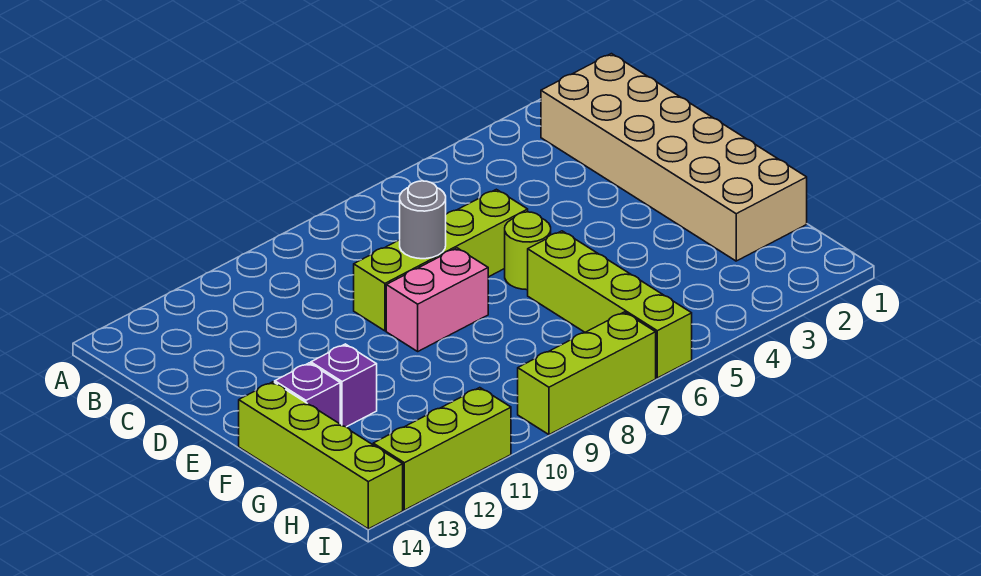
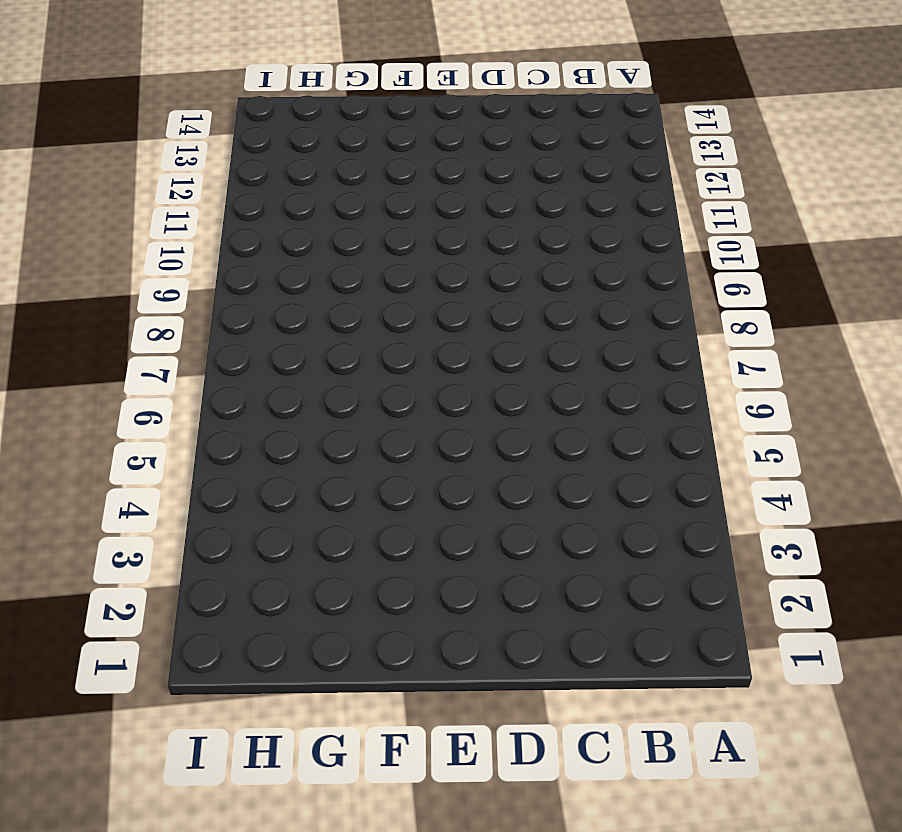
none -> tan 2x6 brick [541,54,807,261]
none -> lime 1x4 brick [354,189,528,331]

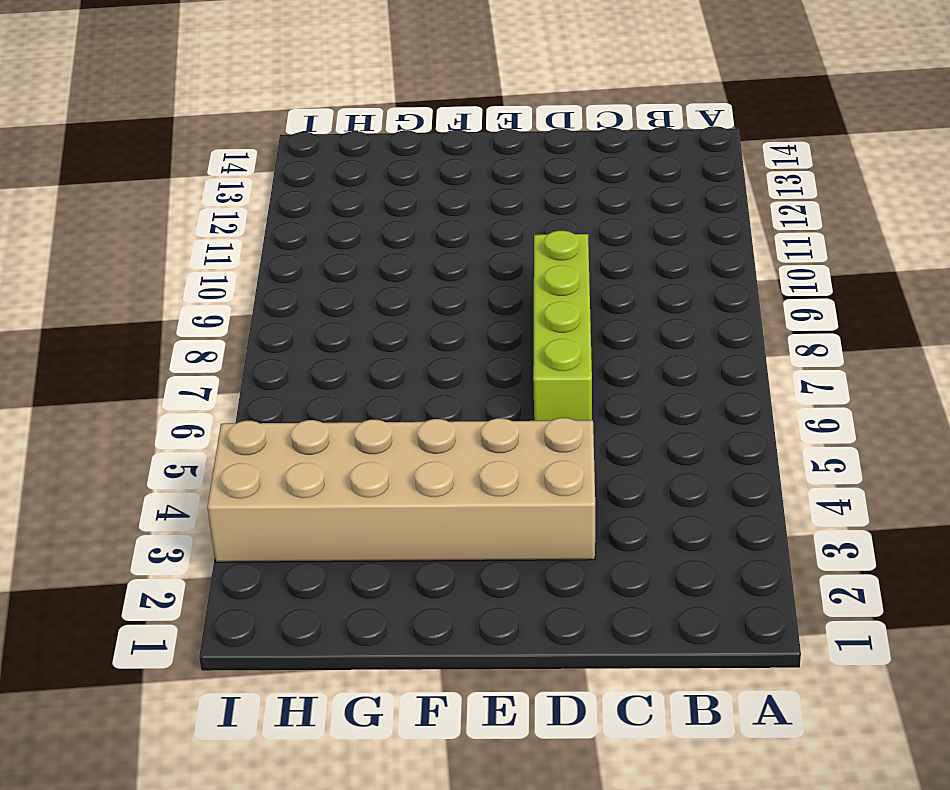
tan 2x6 brick [207,418,595,562] -> tan 2x6 brick moved to [541,54,807,261]
none -> lime 1x1 round brick [505,212,551,290]
none -> pink 1x2 brick [386,248,488,351]

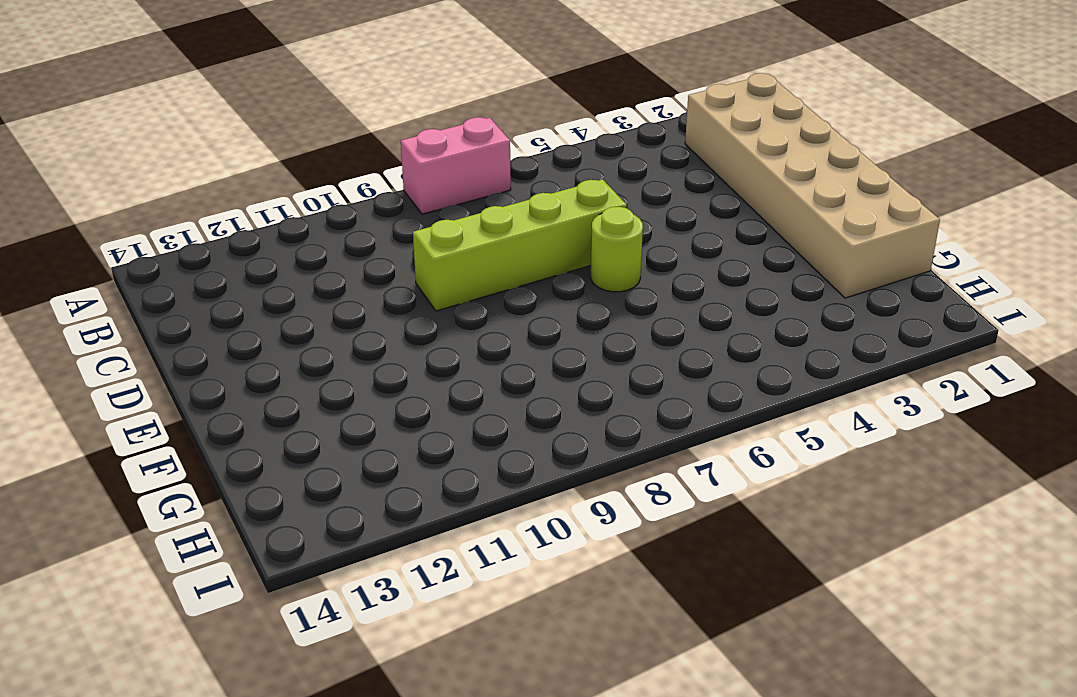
pink 1x2 brick [401,117,511,214] -> pink 1x2 brick moved to [386,248,488,351]
none -> lime 1x4 brick [528,231,692,378]
none -> purple 1x1 brick [311,344,377,427]

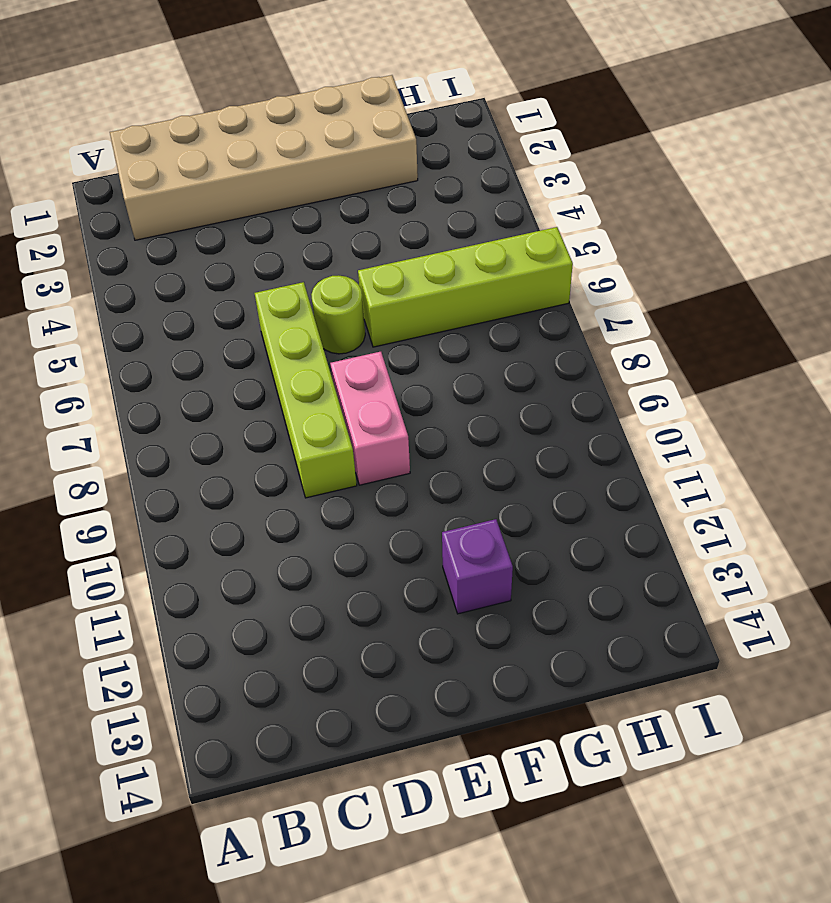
none -> purple 1x1 brick [275,363,340,424]
none -> lime 1x4 brick [239,382,403,529]

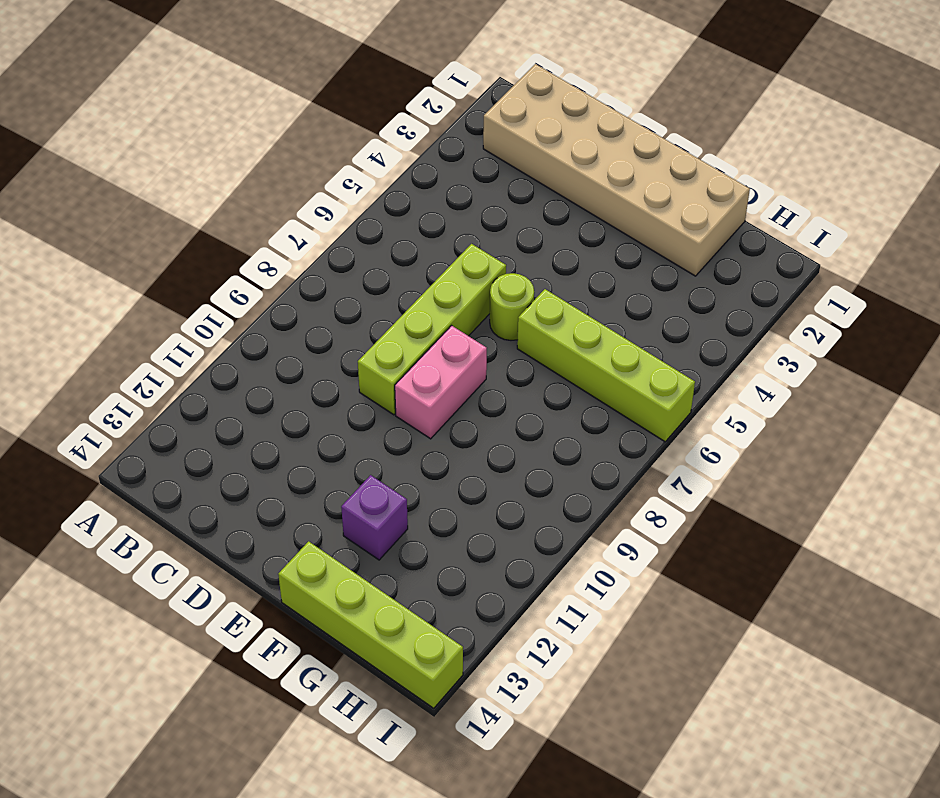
none -> purple 1x1 brick [275,363,340,424]
none -> lime 1x3 brick [518,312,656,435]

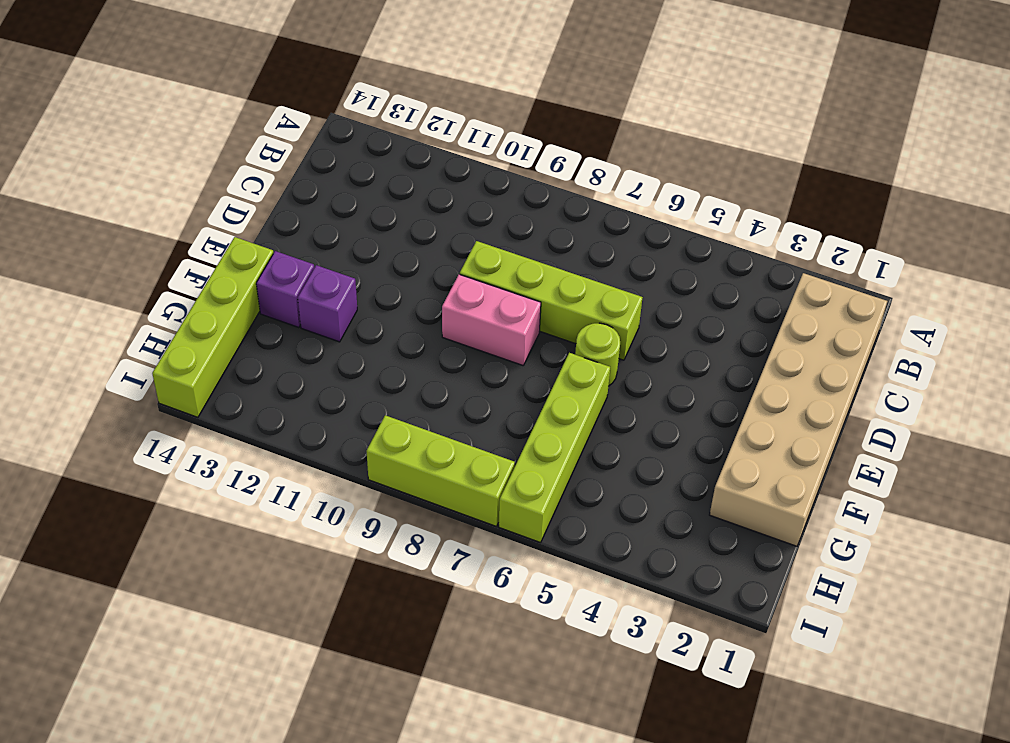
none -> lime 1x3 brick [373,388,511,510]
none -> grey 1x1 round brick [400,181,446,259]

